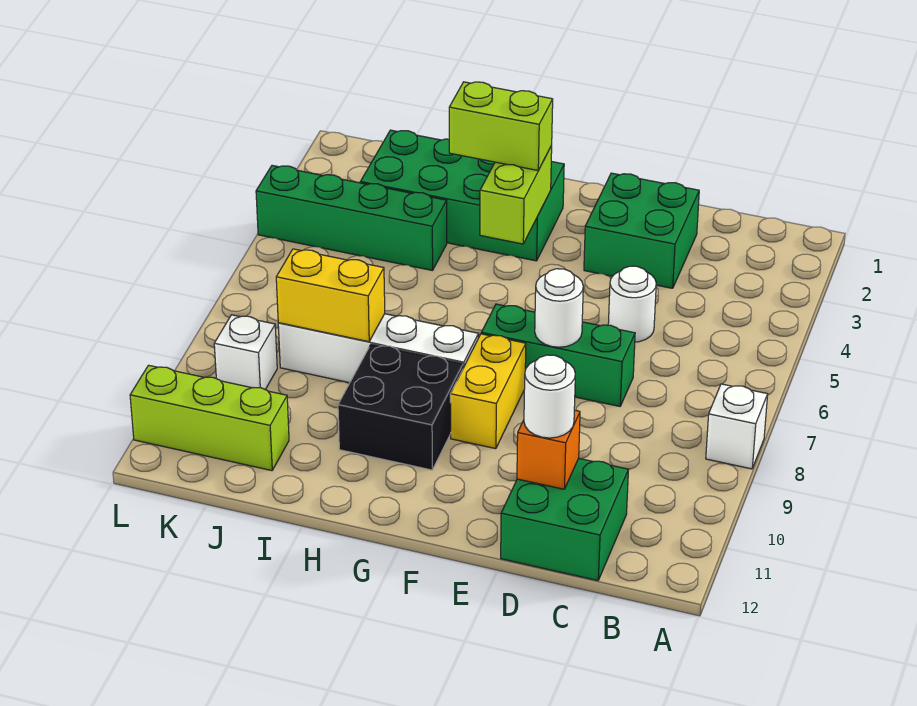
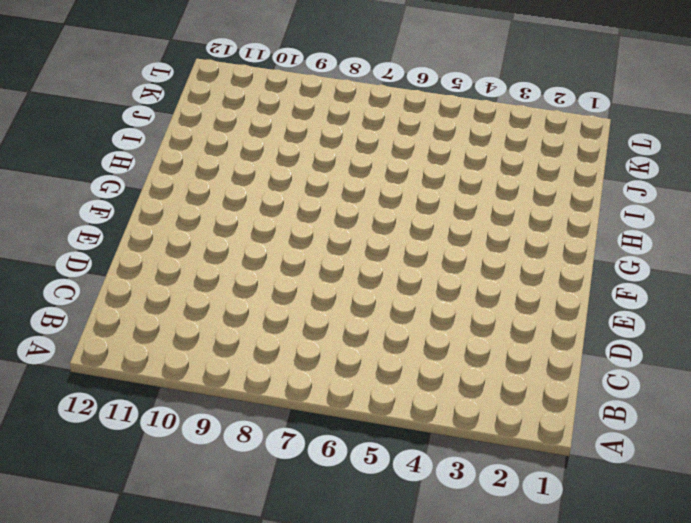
none -> white 1x1 brick [706,384,768,469]
none -> green 2x2 brick [501,458,629,581]
none -> green 2x2 brick [584,173,699,288]

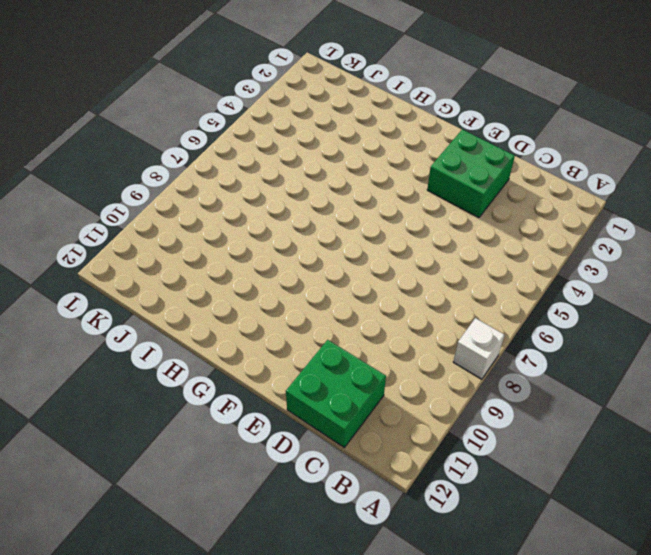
none -> white 1x1 round brick [608,266,656,342]
none -> green 1x3 brick [481,304,635,406]
none -> yellow 1x2 brick [450,334,526,449]

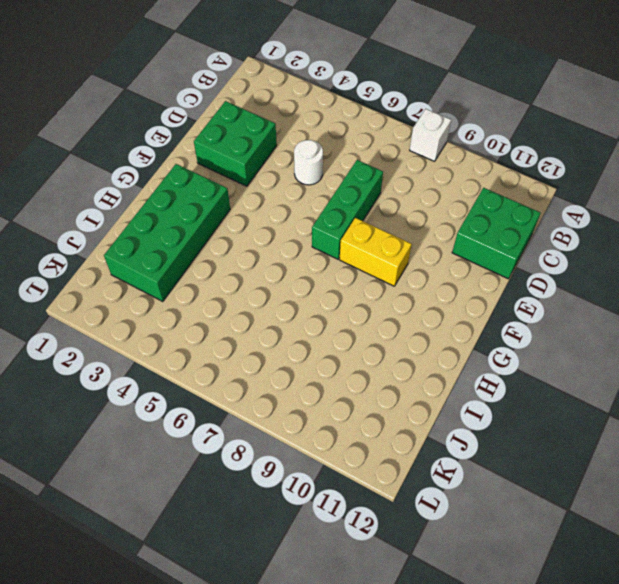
none -> white 1x4 brick [278,314,478,383]
none -> black 2x2 brick [338,344,463,470]
none -> green 1x4 brick [256,165,447,271]

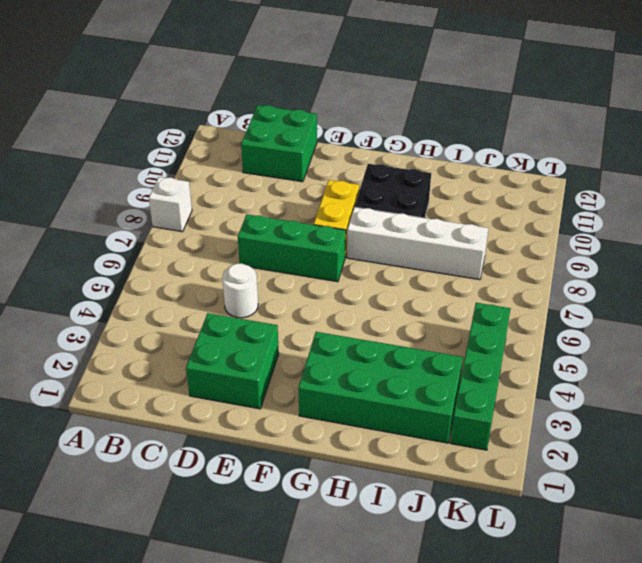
green 1x4 brick [450,303,511,450] -> green 1x4 brick turned to [256,165,447,271]
none -> lime 1x3 brick [130,365,289,471]
none -> white 1x1 brick [214,315,277,390]
none -> orange 1x1 brick [517,410,580,489]

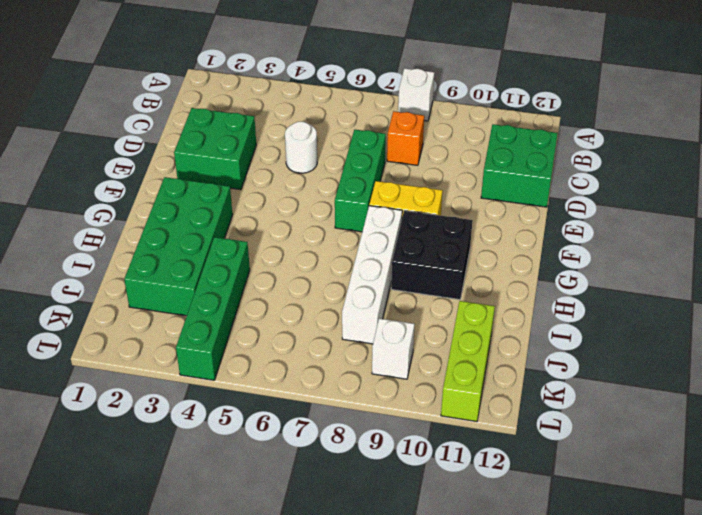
orange 1x1 brick [387,111,424,165] -> orange 1x1 brick moved to [517,410,580,489]
none -> white 1x1 round brick [535,269,583,347]
none -> lime 1x2 brick [480,146,552,244]
none -> yellow 1x2 brick [276,249,385,342]

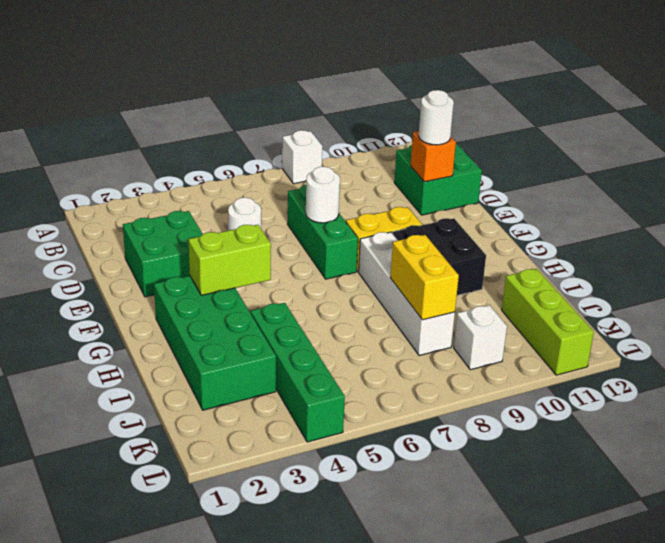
none -> lime 1x2 brick [449,82,553,170]

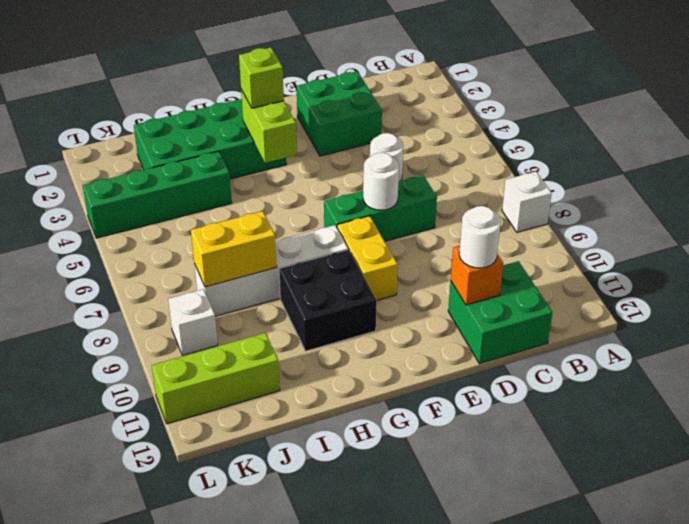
lime 1x1 brick [239,48,284,108] -> lime 1x2 brick [449,82,553,170]

